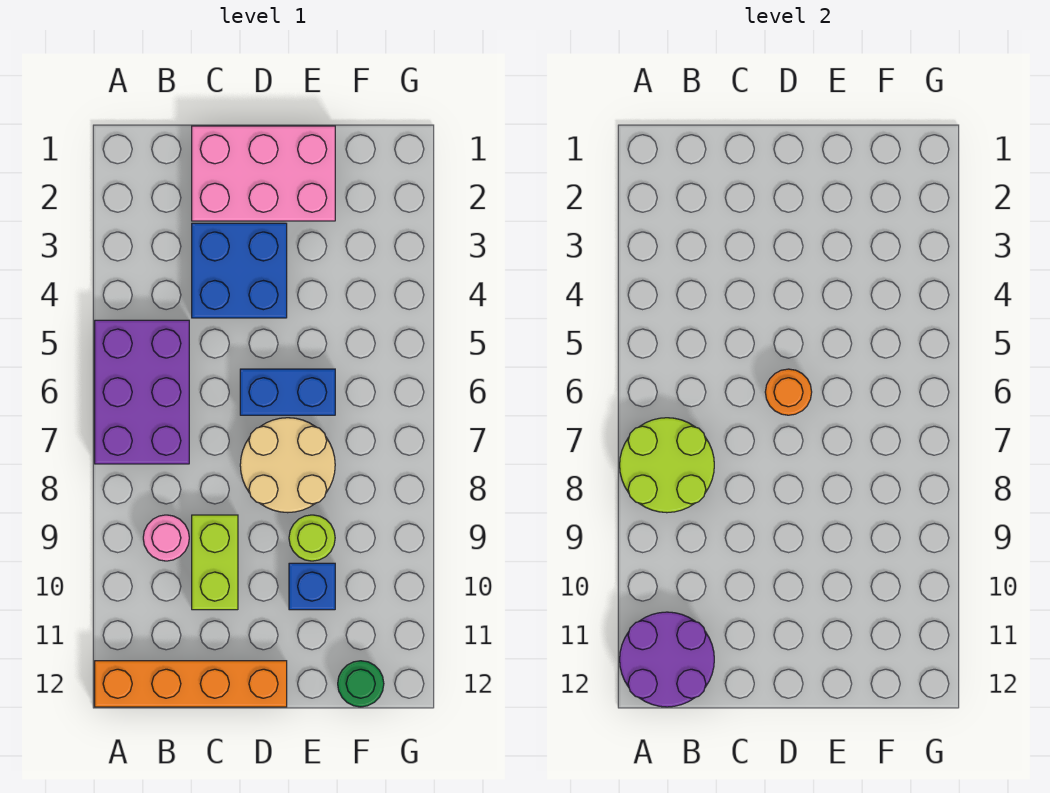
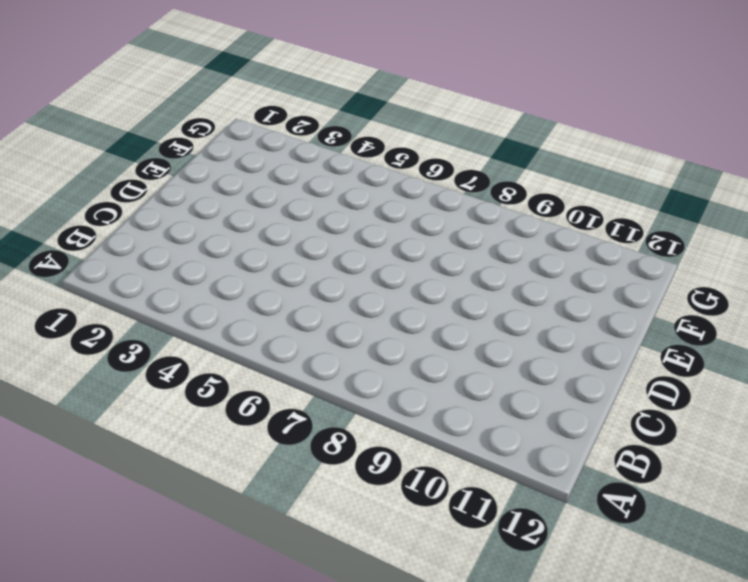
none -> purple 2x3 brick [95,320,189,464]
none -> orange 1x4 brick [95,661,287,707]
none -> pink 1x1 round brick [143,515,189,561]

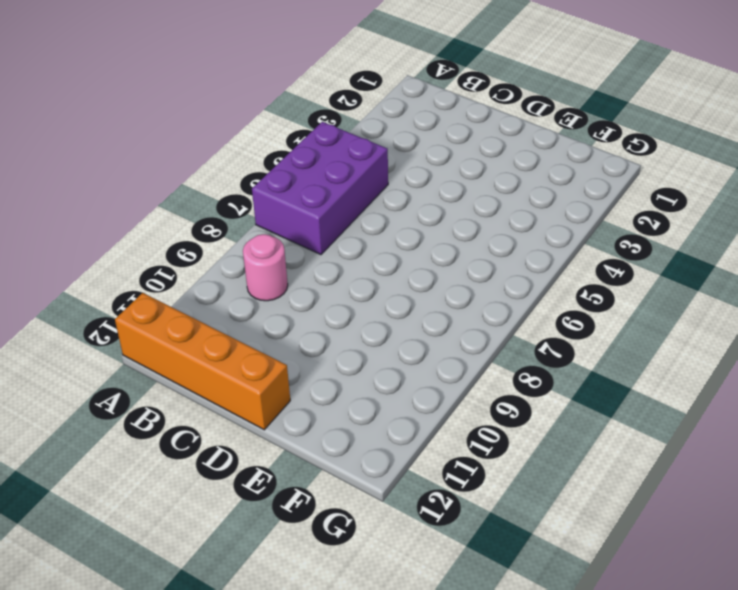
none -> pink 2x3 brick [192,126,335,221]
none -> blue 2x2 brick [192,223,287,318]
none -> lime 1x2 brick [192,515,238,610]

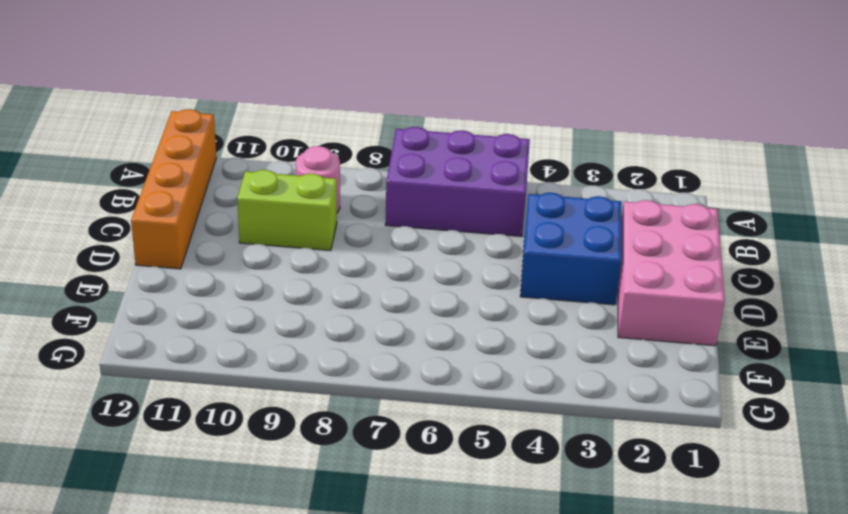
none -> blue 1x2 brick [240,369,335,415]
none -> tan 2x2 round brick [240,418,335,513]
none -> lime 1x1 round brick [289,515,335,561]

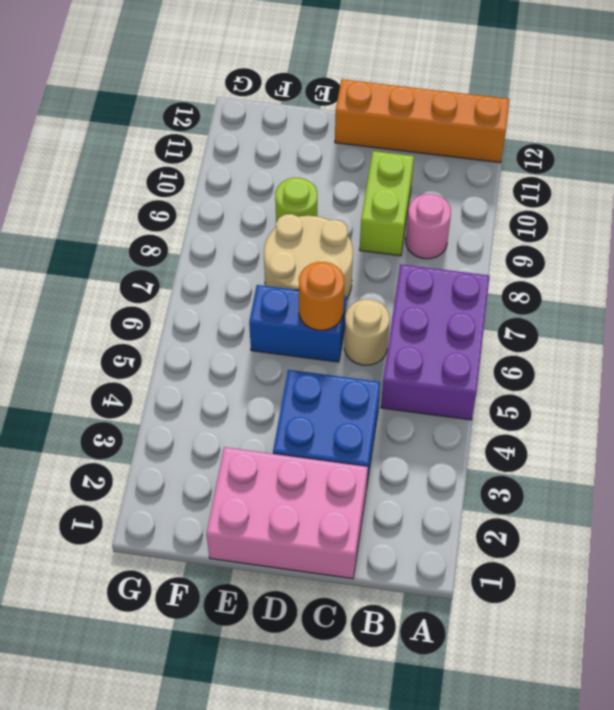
tan 1x1 round brick [344,299,390,365] -> none
none -> blue 1x1 brick [289,563,335,610]
none -> green 1x1 round brick [338,661,384,707]
none -> lime 2x2 round brick [620,418,714,513]

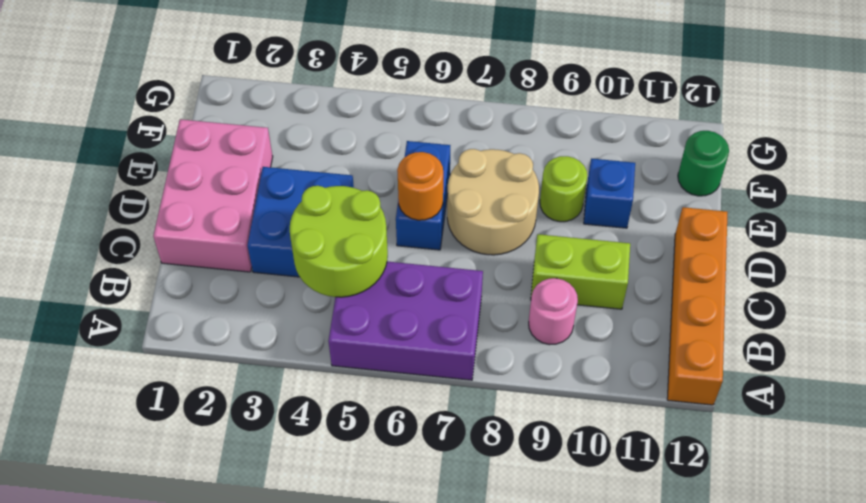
lime 2x2 round brick [290,186,388,297] -> lime 2x2 round brick moved to [620,418,714,513]
none -> purple 2x2 round brick [620,612,714,707]

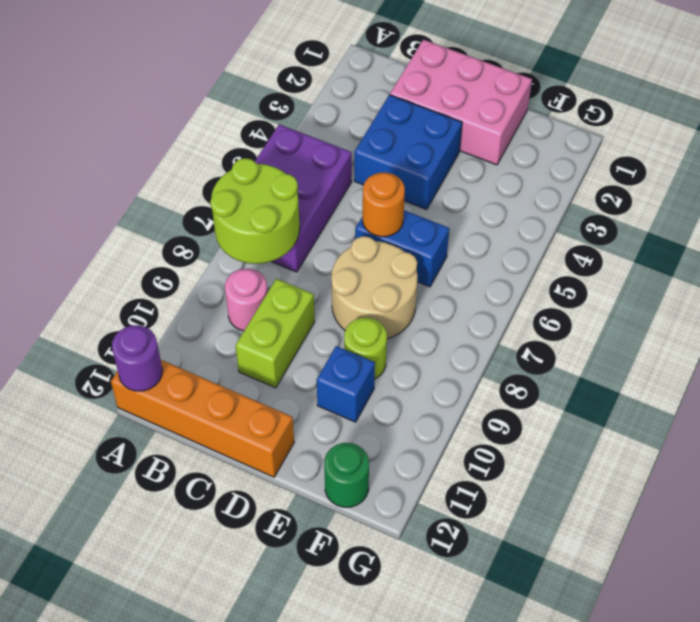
purple 1x1 round brick [112,325,162,391] -> purple 2x2 round brick [620,612,714,707]

